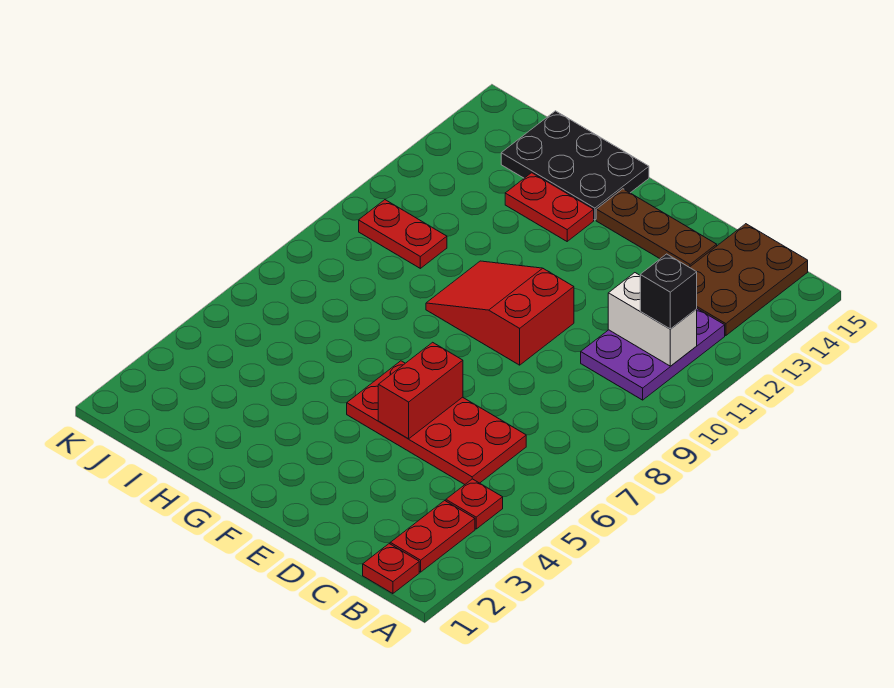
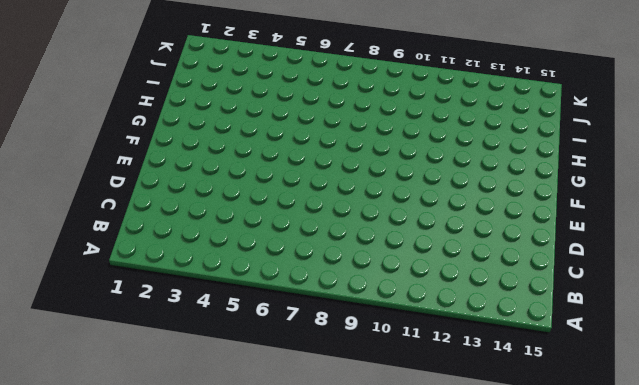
none -> red 1x1 plate [363,544,419,594]
none -> red 1x2 plate [390,501,475,572]
none -> red 1x1 plate [446,479,503,529]

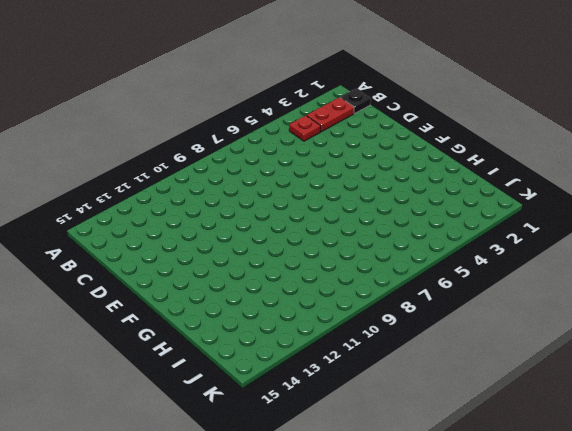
black 1x1 plate [340,89,371,113] -> red 1x1 plate [363,544,419,594]
none -> purple 2x3 plate [581,309,725,400]
none -> brown 2x3 plate [690,224,808,336]
none -> red 2x4 plate [347,361,526,484]

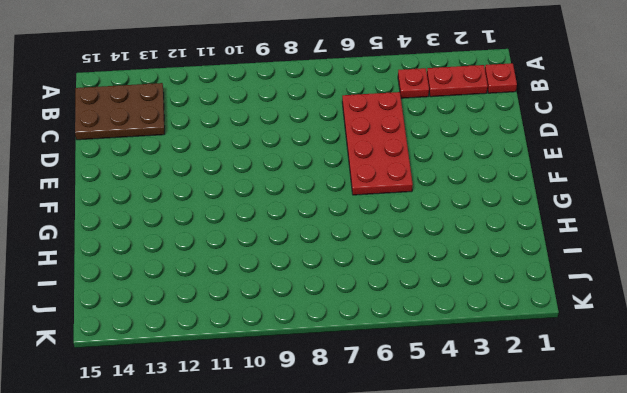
none -> purple 2x3 plate [581,309,725,400]
none -> brown 1x3 plate [596,189,717,267]
none -> red 2x3 slope [426,261,574,365]

